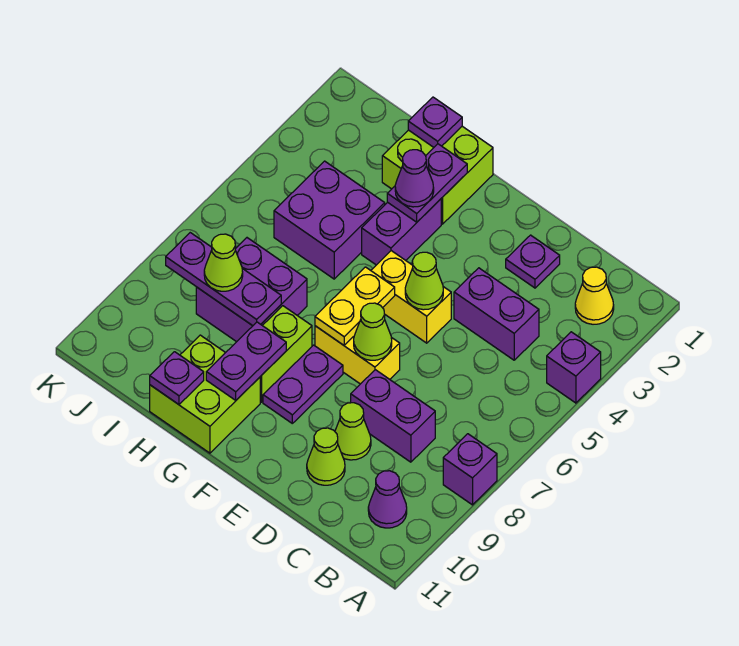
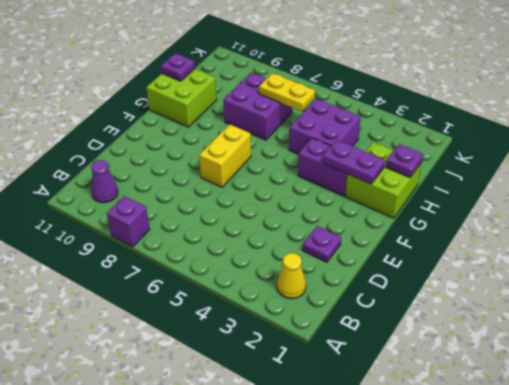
yellow 1x2 plate [259,73,315,111] -> yellow 1x2 plate moved to [315,267,395,345]
none -> purple 1x1 brick [547,332,601,403]
none -> purple 1x2 brick [454,268,539,360]
none -> purple 1x2 brick [351,370,435,462]

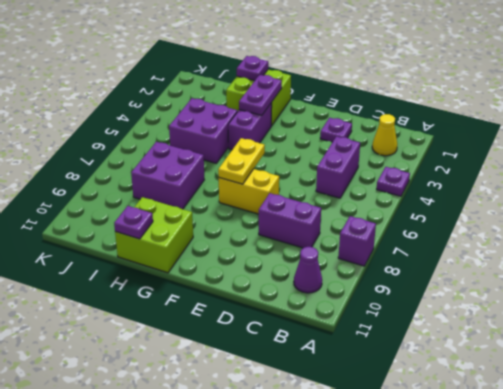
purple 1x1 plate [377,167,410,196] -> purple 1x1 brick [547,332,601,403]
purple 1x2 brick [316,136,360,198] -> purple 1x2 brick turned to [454,268,539,360]
none -> lime 1x1 cone [335,403,371,460]
none -> lime 1x1 cone [307,428,345,485]
none -> yellow 1x2 brick [371,251,451,343]

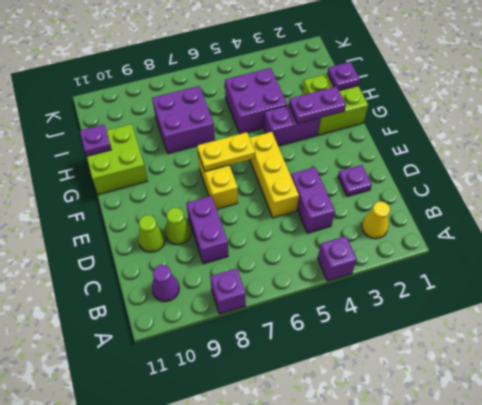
yellow 1x3 brick [250,132,299,218] -> yellow 1x2 brick [371,251,451,343]
none -> purple 1x2 plate [263,345,343,423]
none -> lime 1x2 brick [260,306,312,402]
none -> lime 1x1 cone [405,252,443,310]

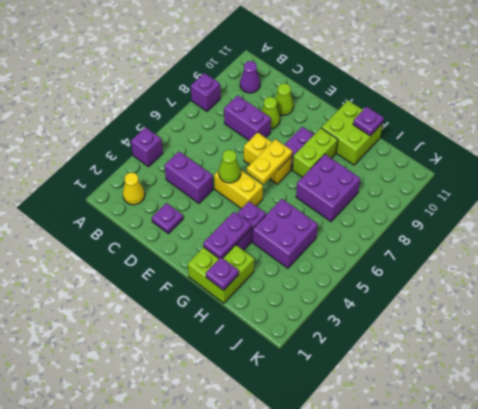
none -> lime 1x1 cone [354,303,392,360]
none -> purple 1x2 plate [206,322,286,400]
none -> purple 1x3 plate [166,233,281,326]

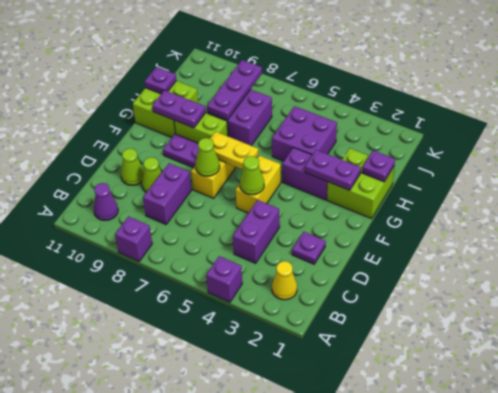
none -> purple 1x1 cone [395,150,434,207]
none -> lime 1x1 cone [204,234,243,291]

